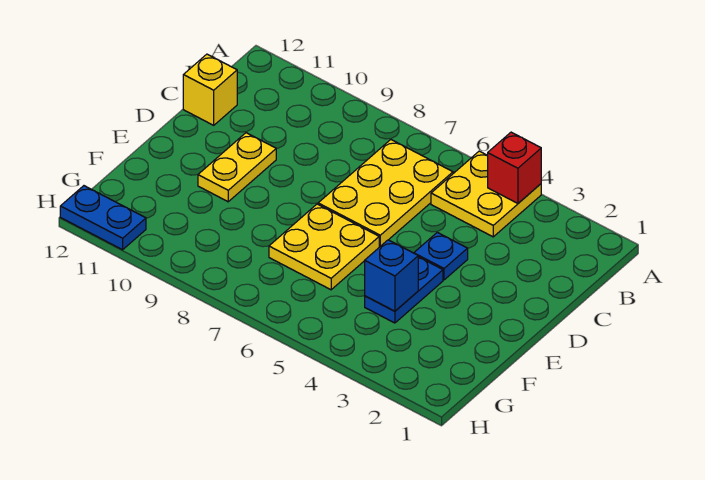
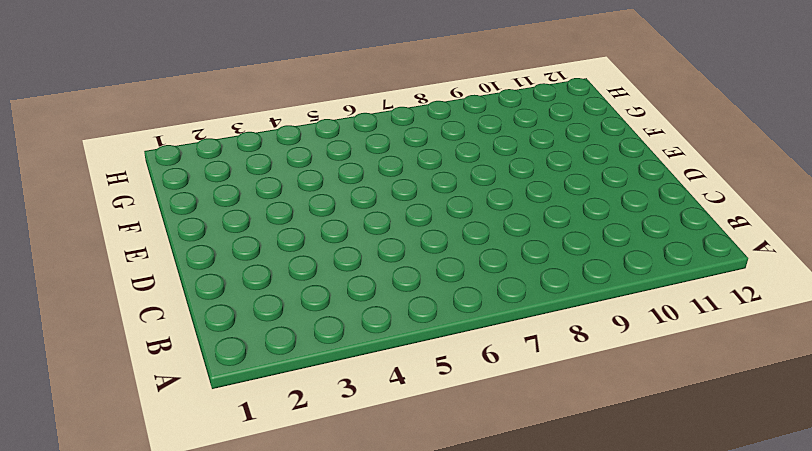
none -> yellow 2x2 plate [431,151,541,237]
none -> yellow 2x3 plate [318,140,453,246]

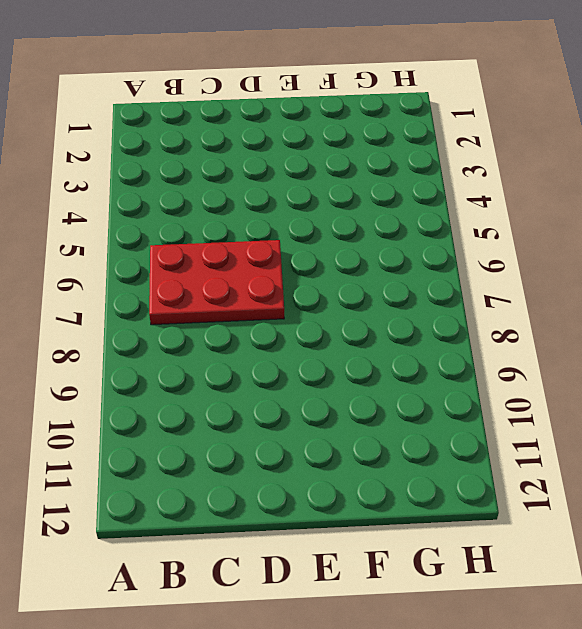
red 2x3 plate [149,240,284,325] -> yellow 2x3 plate [318,140,453,246]
none -> yellow 2x2 plate [431,151,541,237]
none -> yellow 1x1 brick [183,54,237,125]

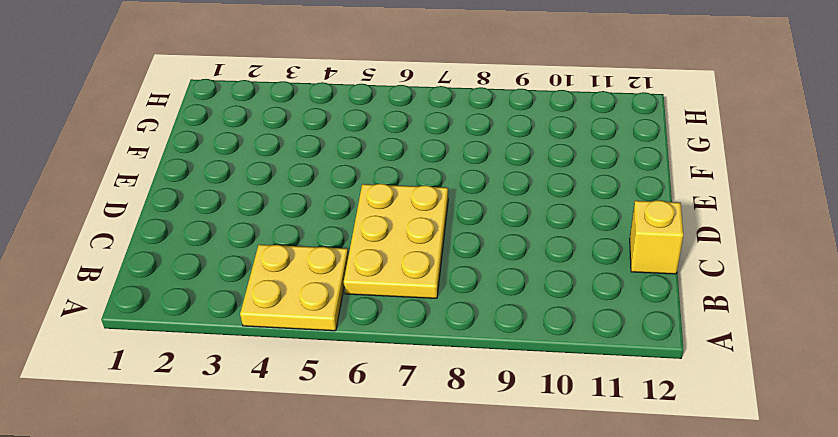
none -> blue 1x1 plate [414,232,468,280]
none -> yellow 1x2 plate [198,133,276,202]

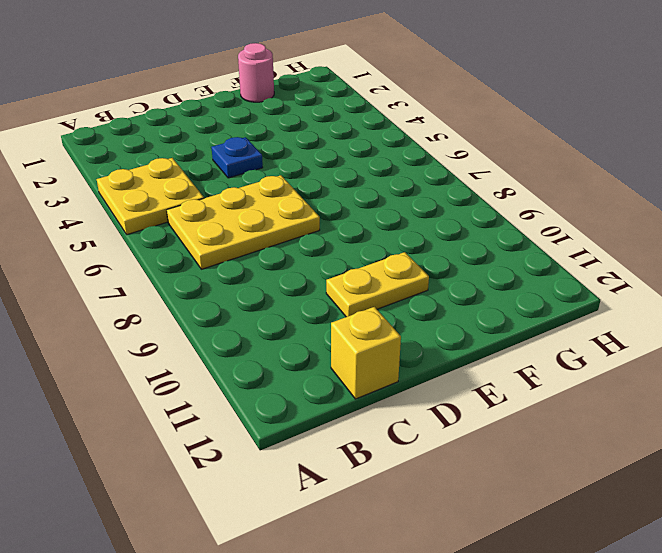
pink 1x1 round brick [238,43,274,102] -> none
none -> blue 1x2 plate [365,257,443,323]
none -> yellow 2x2 plate [269,204,379,290]

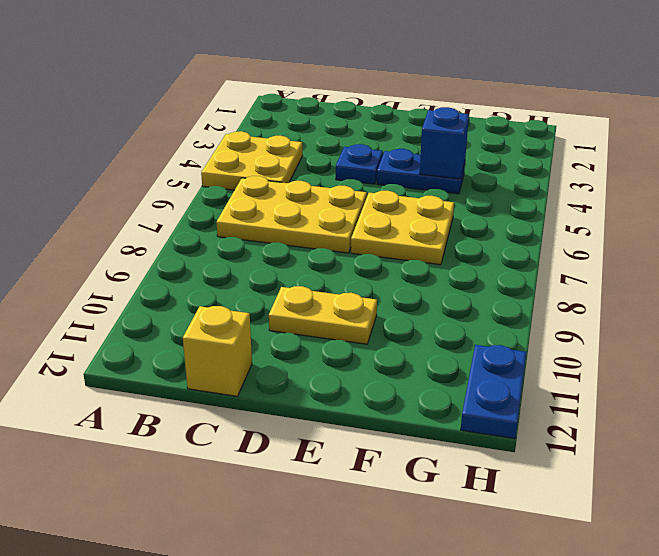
none -> red 1x1 brick [487,132,541,203]

